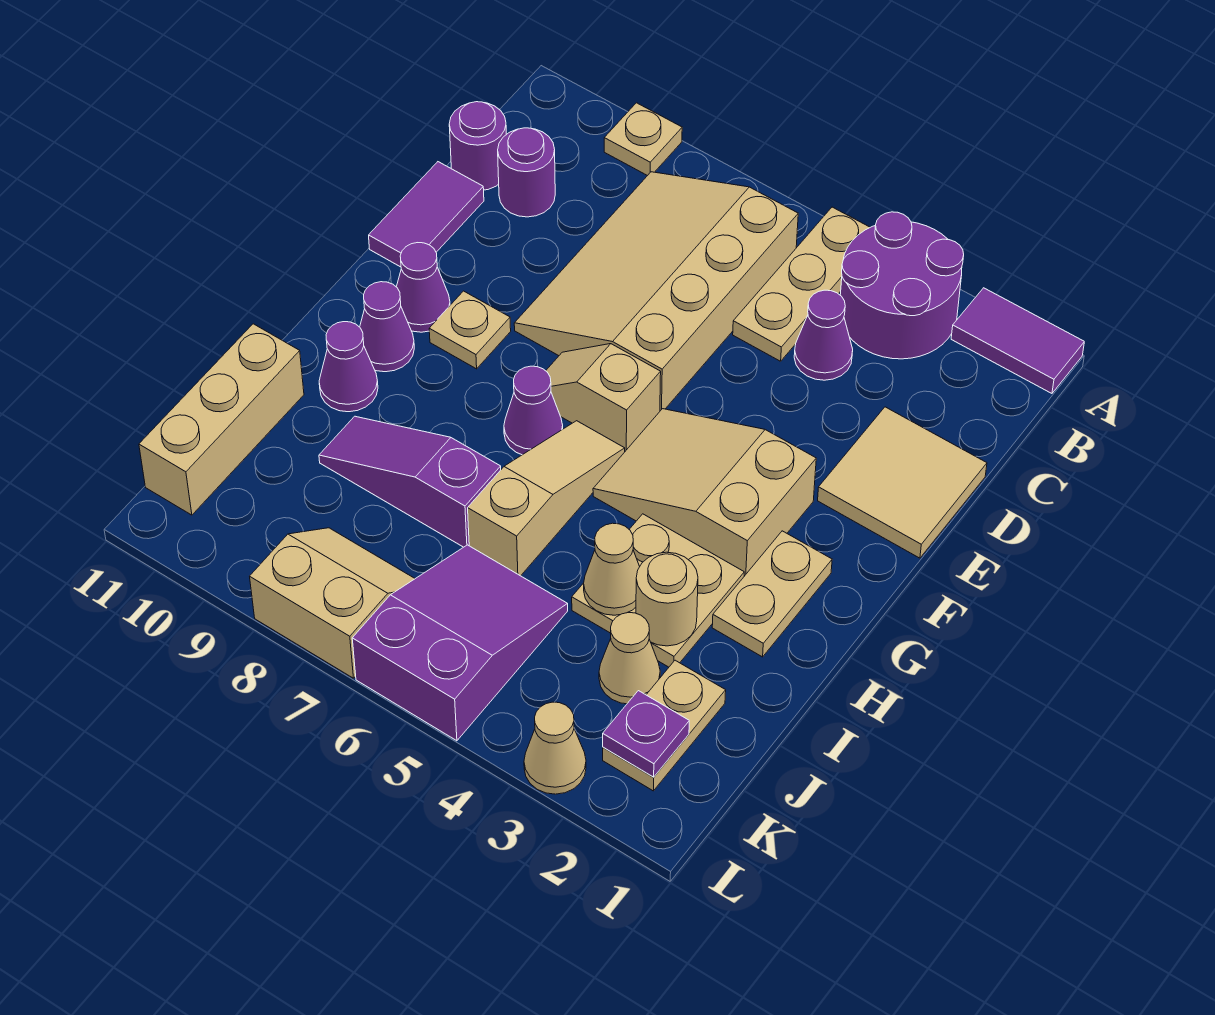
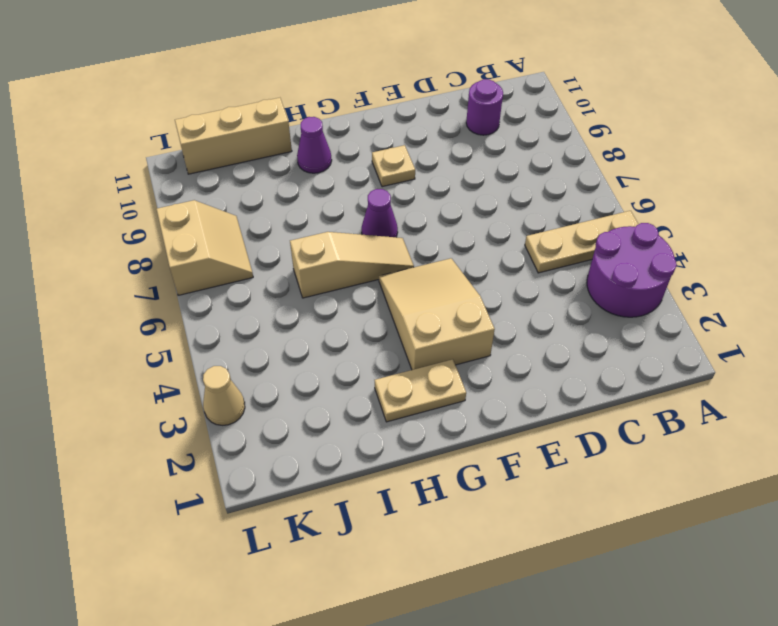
none -> purple 1x2 tile [951,288,1084,393]
none -> tan 1x1 plate [604,103,682,176]
none -> tan 3x4 slope [514,172,798,411]
none -> purple 1x1 cone [794,290,853,380]

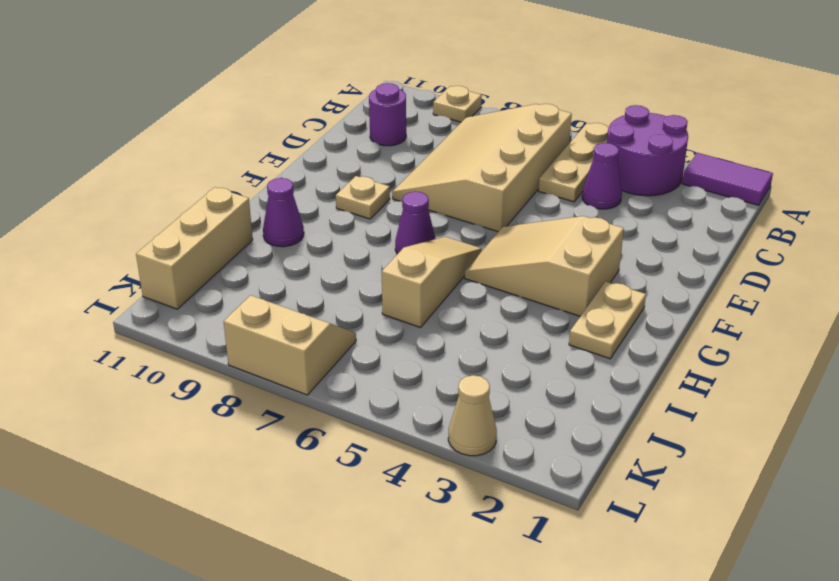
none -> purple 1x1 round brick [449,102,506,190]
none -> tan 2x2 tile [818,407,987,558]
none -> purple 1x2 tile [369,162,484,267]
none -> tan 1x2 slope [546,344,661,451]

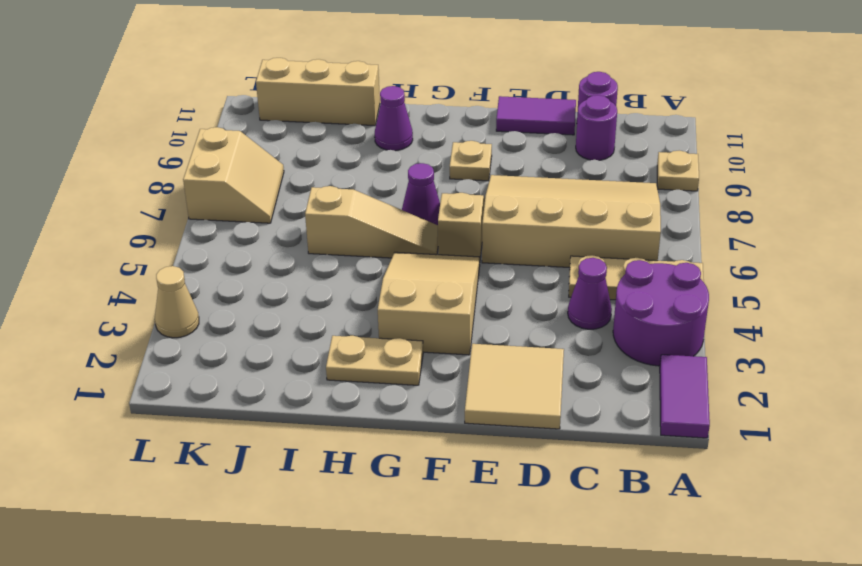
none -> purple 1x1 cone [396,243,450,332]
none -> purple 1x1 cone [360,282,414,372]
none -> tan 2x2 plate [572,514,744,667]
none -> purple 1x3 slope [319,416,501,547]

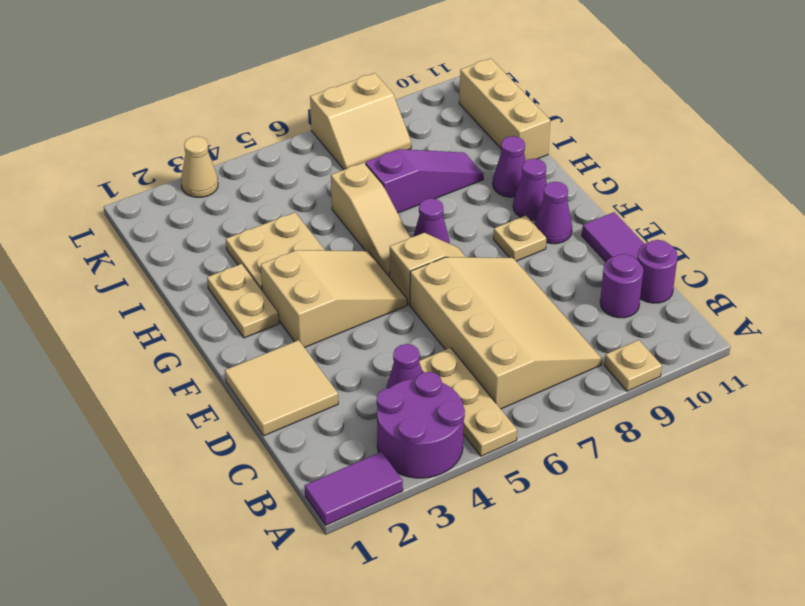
none -> tan 1x2 plate [603,660,726,791]
none -> tan 1x1 cone [599,613,660,704]
none -> purple 2x3 slope [352,545,568,741]
none -> tan 1x1 round brick [636,552,698,646]

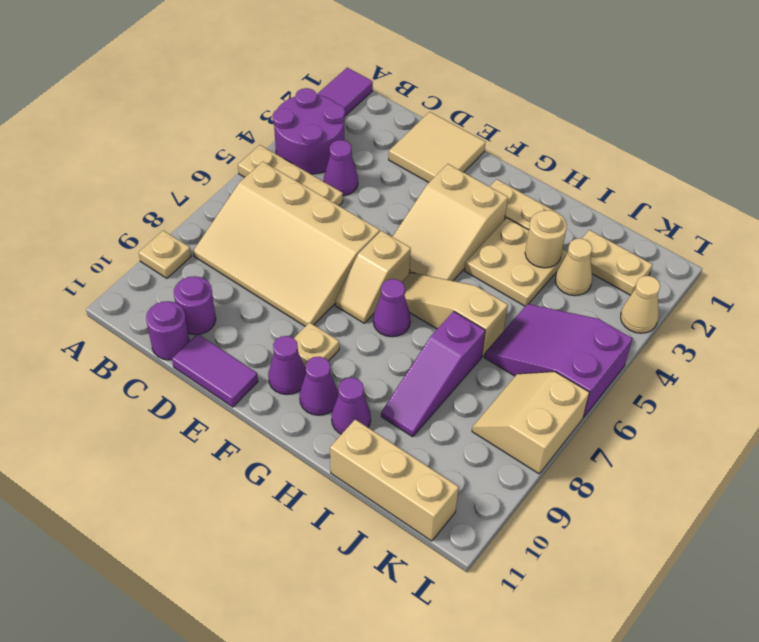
none -> tan 1x1 cone [584,523,640,615]
none -> purple 1x1 plate [603,691,689,777]

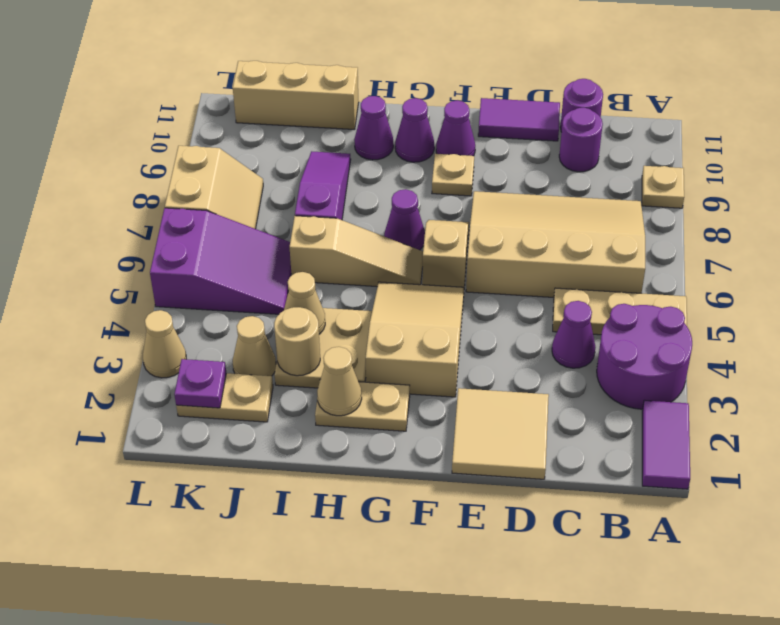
tan 1x1 cone [317,347,362,416] -> none

